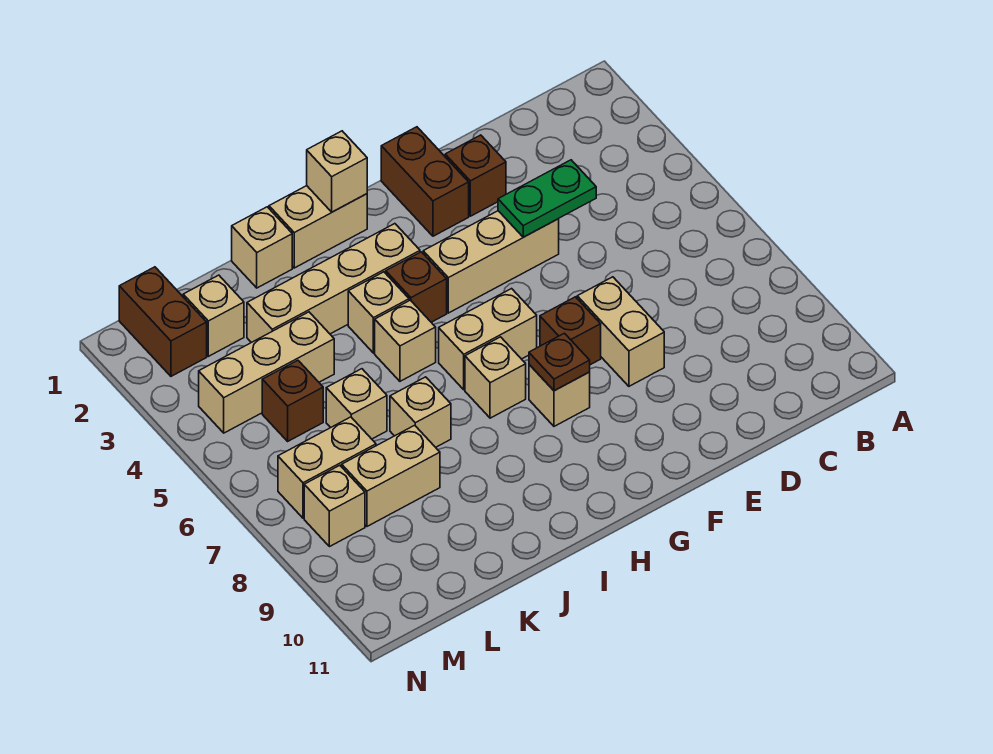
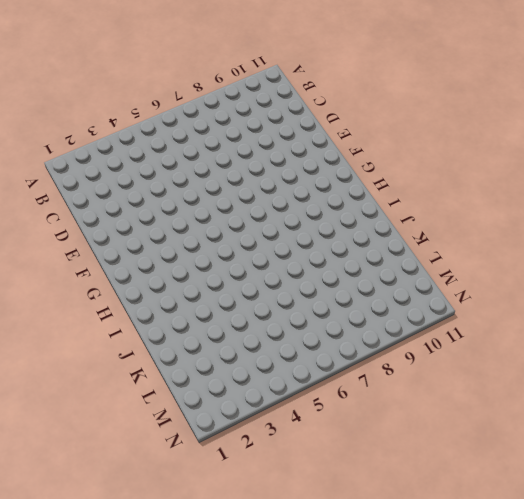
none -> brown 1x1 brick [445,135,506,216]
none -> tan 1x3 brick [423,211,559,313]
none -> tan 1x2 brick [577,277,664,386]

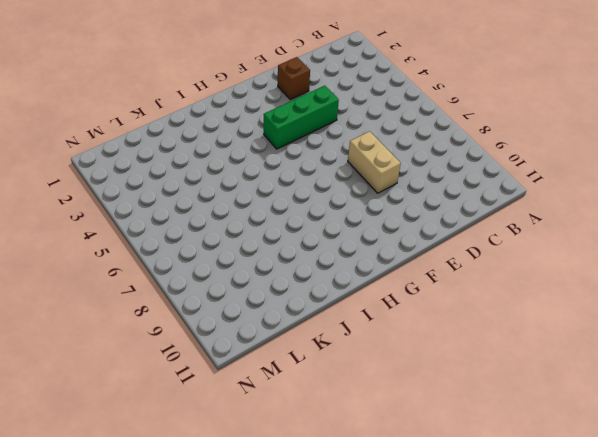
green 1x3 brick [264,86,339,149] -> tan 1x3 brick [423,211,559,313]
none -> brown 1x2 brick [381,127,469,236]
none -> brown 1x1 brick [540,297,601,365]
none -> tan 1x2 brick [439,289,537,390]

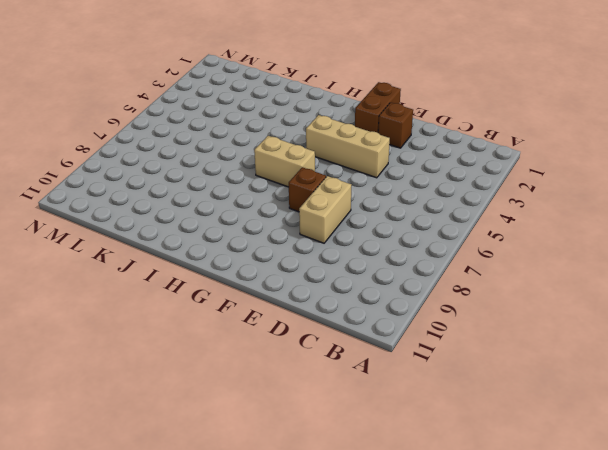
none -> tan 1x1 brick [529,365,590,426]
none -> tan 1x2 brick [269,186,367,268]
none -> tan 1x4 brick [247,224,420,343]

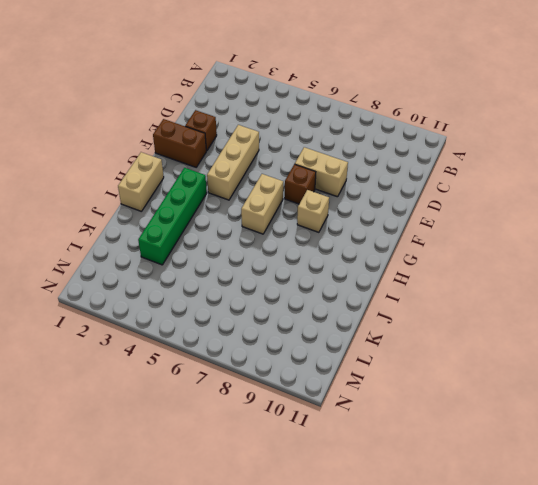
green 1x4 brick [138,168,207,265] -> tan 1x4 brick [247,224,420,343]
none -> brown 1x1 brick [386,252,447,322]
none -> tan 1x1 brick [465,337,526,418]
none -> tan 1x1 brick [348,272,409,353]

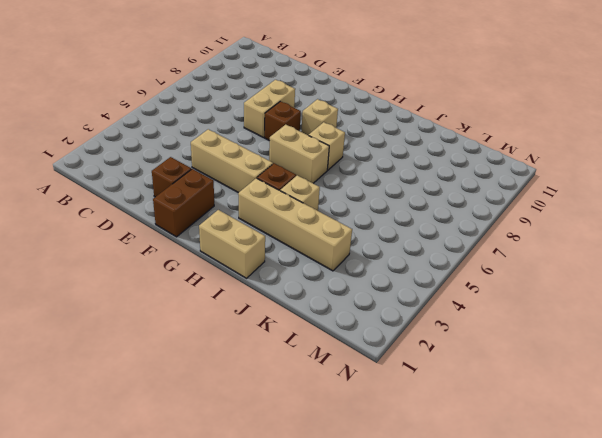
none -> tan 1x1 brick [375,300,436,381]
none -> tan 1x1 brick [232,207,292,288]
none -> tan 1x1 brick [390,377,451,447]

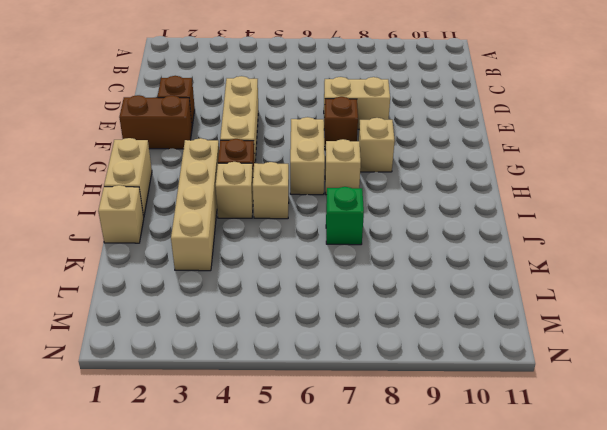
green 1x1 brick [326,187,364,245] -> tan 1x1 brick [390,377,451,447]
none -> tan 1x3 brick [199,312,334,433]
none -> tan 1x1 brick [326,369,387,439]
none -> tan 1x2 brick [342,425,440,526]

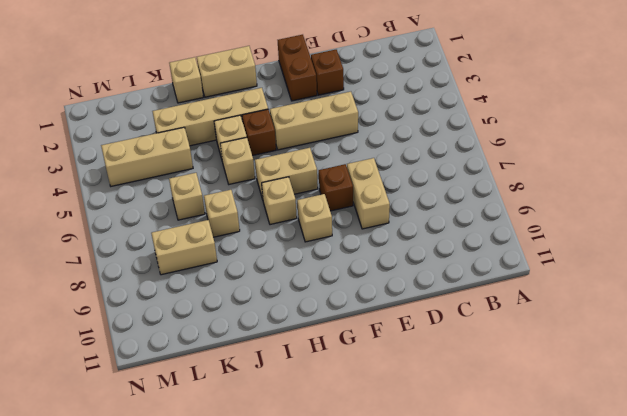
none -> tan 1x1 brick [183,275,244,356]
none -> brown 1x1 brick [262,360,323,441]
none -> tan 1x2 brick [278,417,376,518]

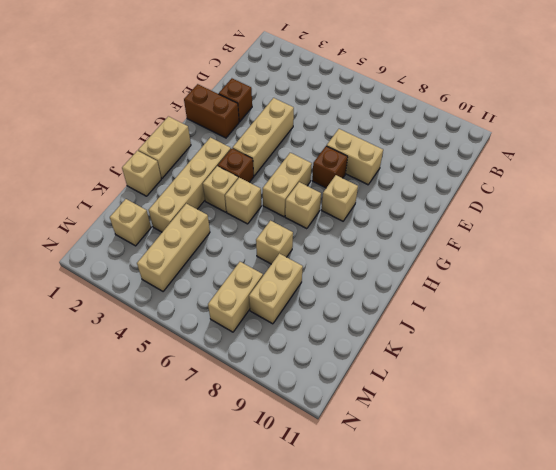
none -> tan 1x1 brick [326,369,387,439]
none -> brown 1x1 brick [262,360,323,441]
none -> brown 1x2 brick [119,267,207,376]

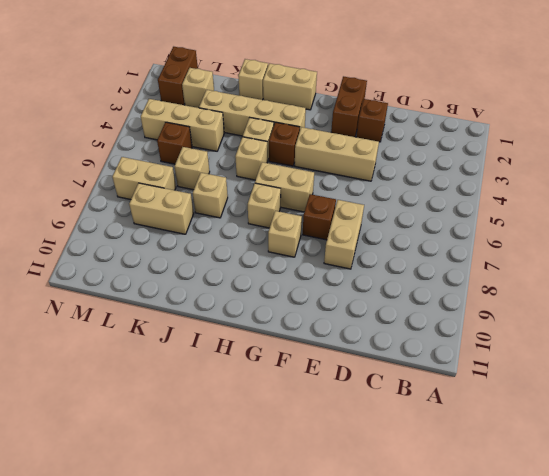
none -> tan 1x1 brick [304,465,365,547]
none -> green 1x2 plate [498,160,596,237]
none -> brown 1x1 plate [529,333,590,391]

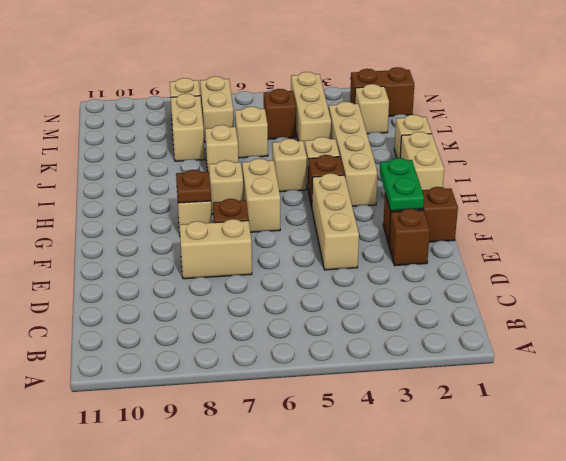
green 1x2 plate [380,158,424,211] -> green 1x2 plate moved to [498,160,596,237]
none -> tan 1x1 brick [307,131,367,212]

